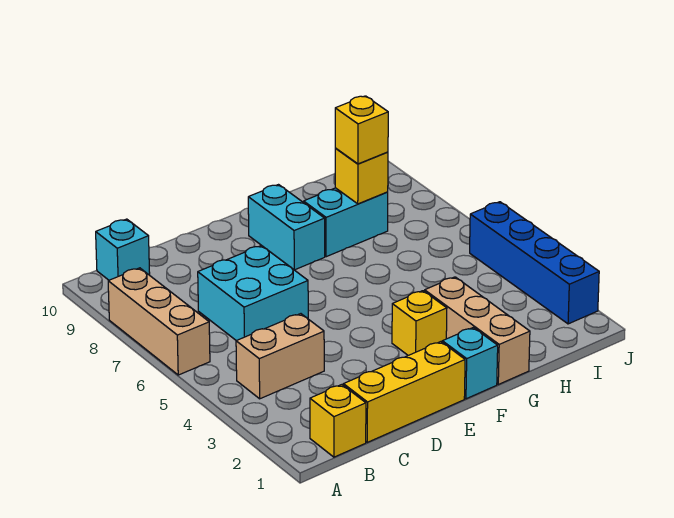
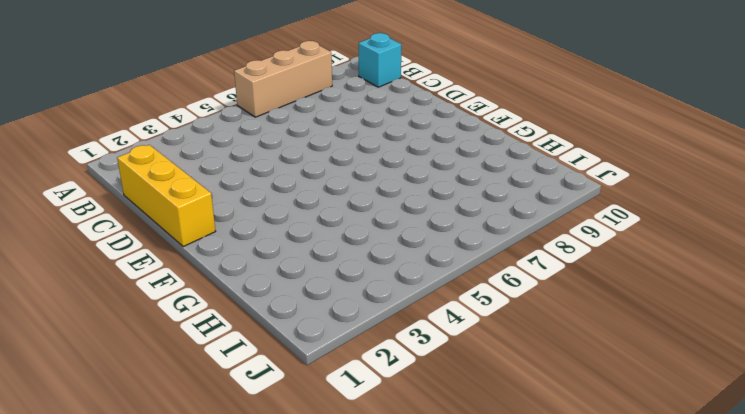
none -> yellow 1x1 brick [310,385,366,457]
none -> tan 1x2 brick [236,314,324,399]
none -> cyan 2x2 brick [198,245,308,341]

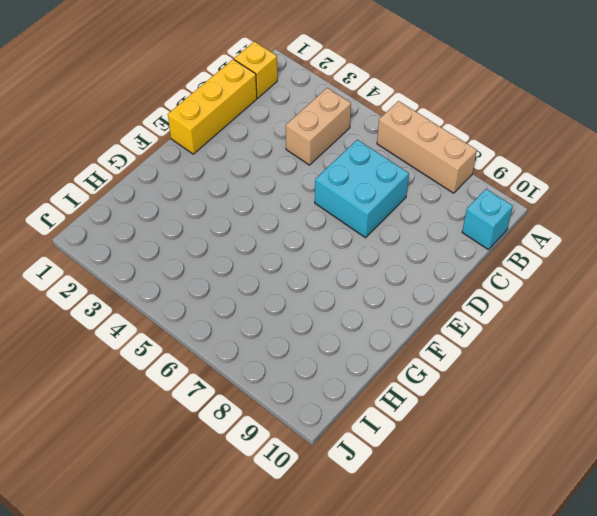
none -> cyan 1x1 brick [442,327,498,399]
none -> yellow 1x1 brick [392,291,447,355]
none -> cyan 1x2 brick [248,185,325,270]

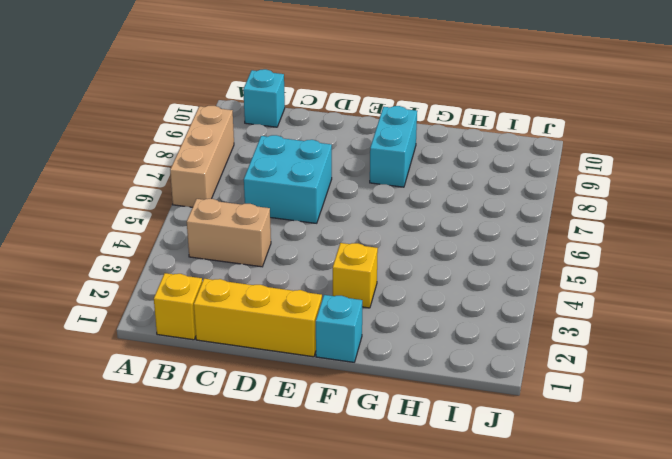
none -> tan 1x3 brick [425,277,530,384]
none -> cyan 1x2 brick [304,188,388,257]
none -> blue 1x4 brick [470,202,599,324]

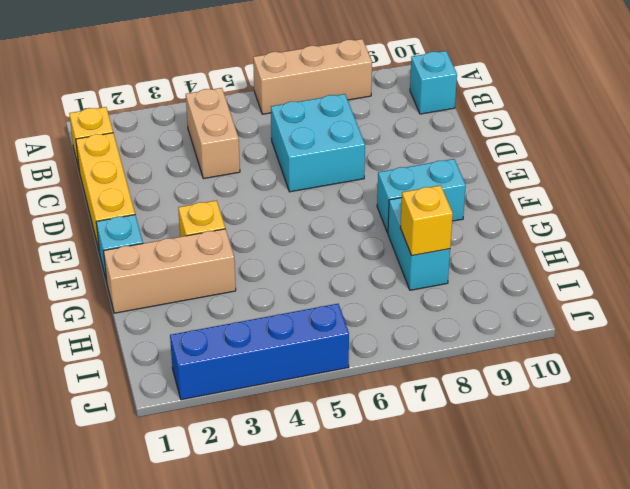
none -> yellow 1x1 brick [335,96,388,164]

